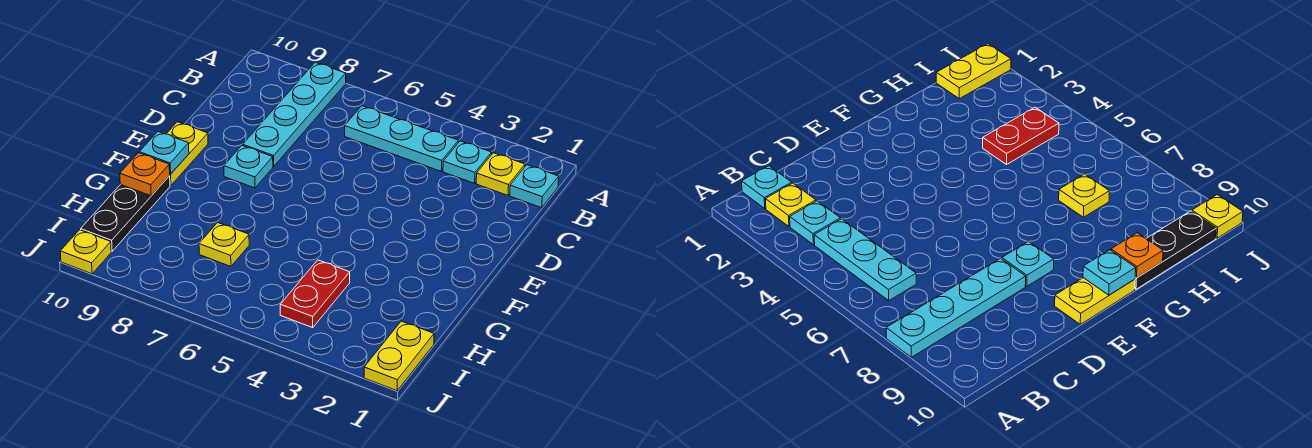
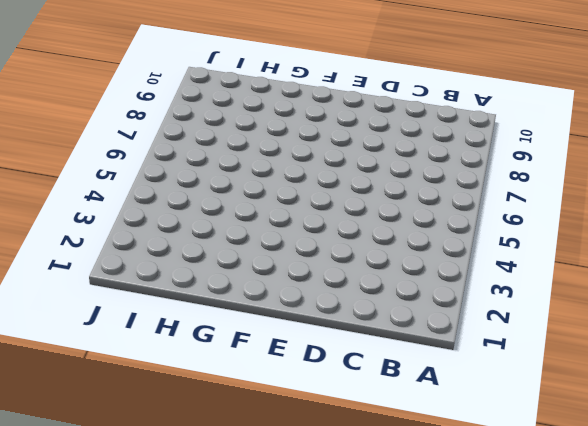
none -> cyan 1x4 plate [243,62,346,166]
none -> cyan 1x1 plate [510,165,559,208]
none -> yellow 1x1 plate [476,153,525,195]

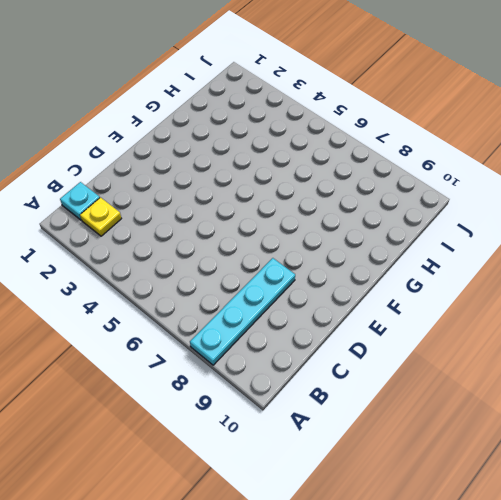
none -> cyan 1x1 plate [443,141,492,183]
none -> cyan 1x3 plate [345,106,458,171]
none -> cyan 1x1 plate [224,145,273,188]

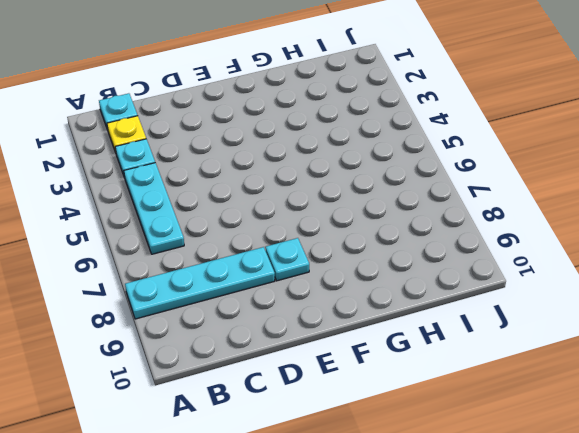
none -> yellow 1x2 plate [167,122,208,185]
none -> black 1x3 plate [81,176,170,251]
none -> red 1x2 plate [280,260,350,328]

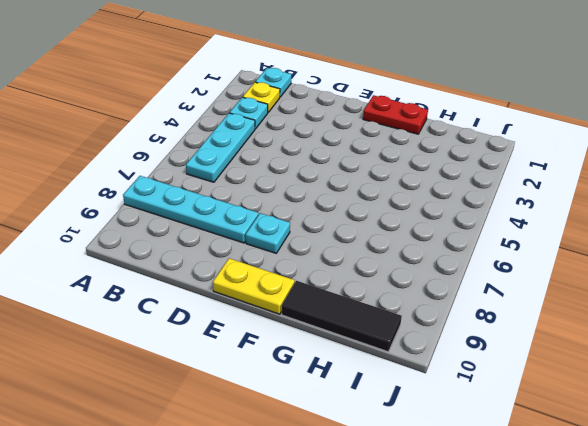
red 1x2 plate [363,95,428,134] -> red 1x2 plate moved to [280,260,350,328]
black 1x3 tile [282,281,402,352] -> black 1x3 plate [81,176,170,251]
none -> yellow 1x1 plate [199,223,249,266]
none -> yellow 1x2 plate [364,321,434,391]
none -> yellow 1x1 plate [60,230,111,274]

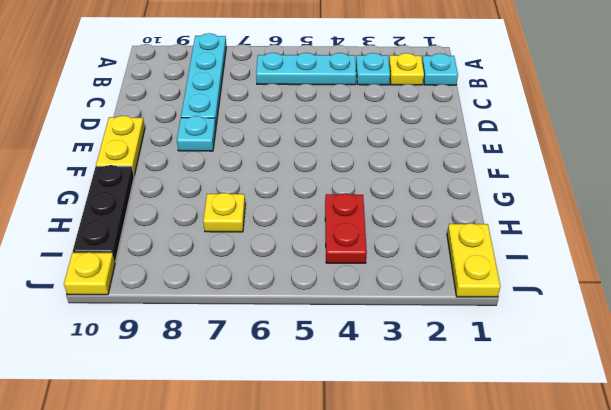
none -> cyan 1x1 plate [139,132,189,174]
none -> orange 1x1 plate [120,153,170,196]

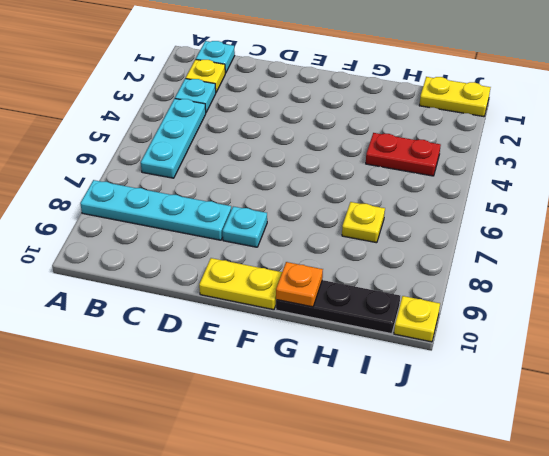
none -> cyan 1x1 plate [139,132,189,174]

